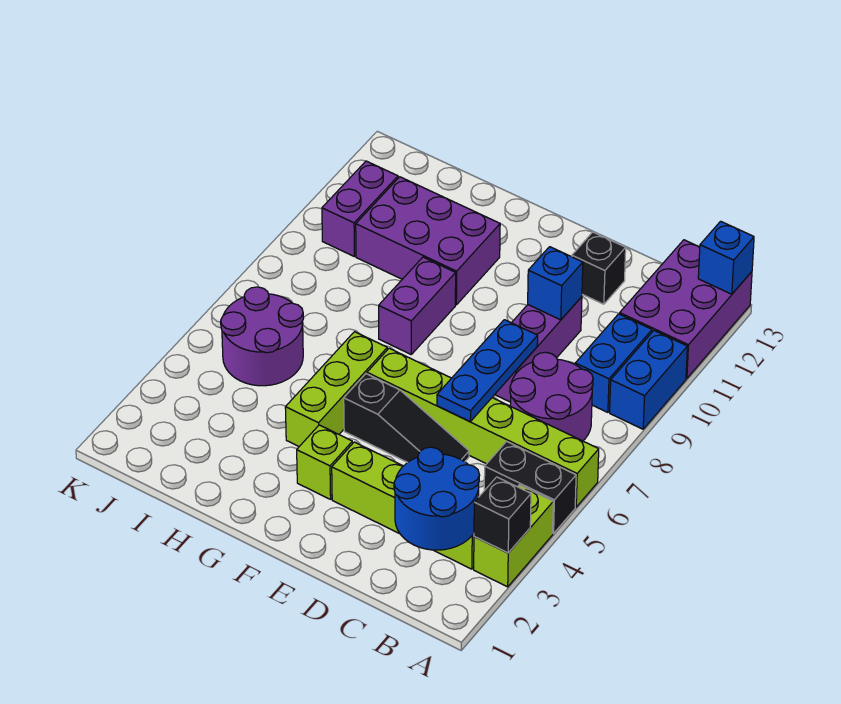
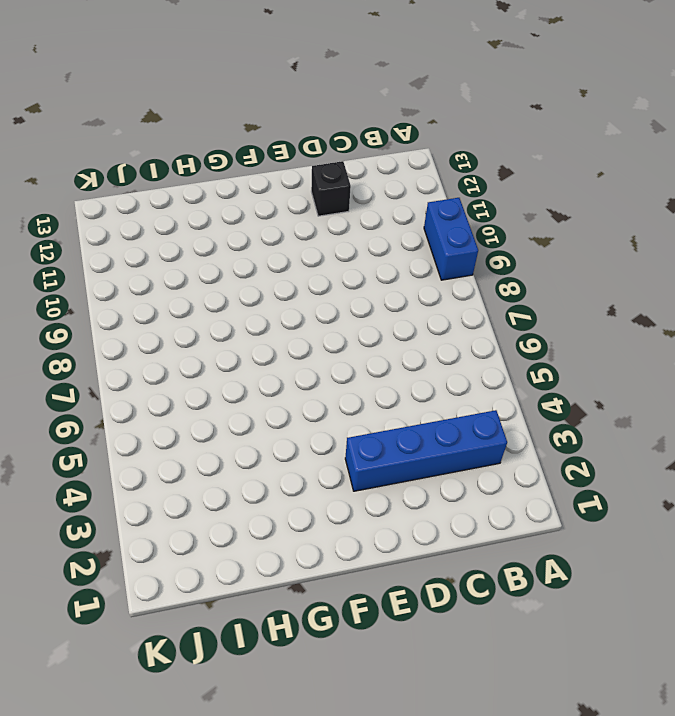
blue 1x4 brick [345,410,507,491] -> lime 1x4 brick [332,442,474,569]
none -> lime 1x2 brick [474,485,553,587]
none -> black 1x2 brick [484,441,576,533]
none -> lime 1x6 brick [367,348,599,507]

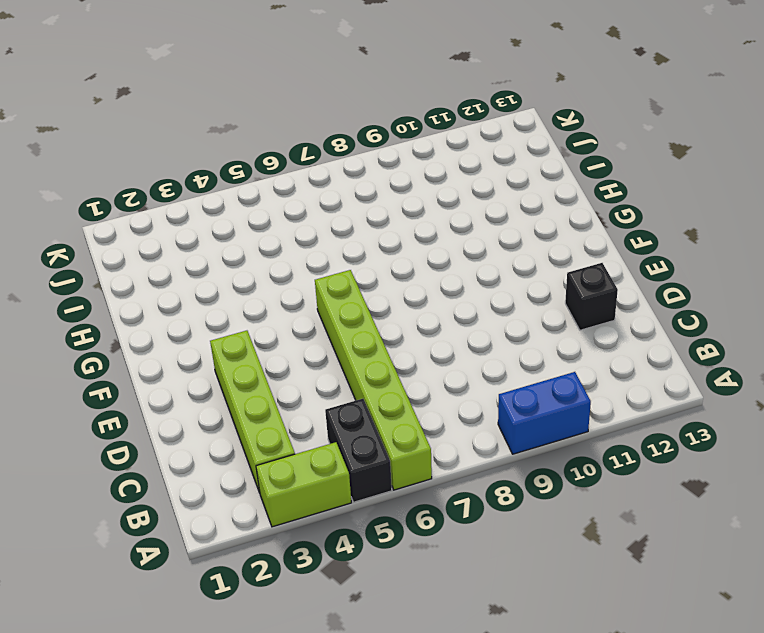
none -> purple 2x3 brick [620,240,752,378]
none -> purple 2x2 round brick [510,352,593,441]
none -> blue 1x2 brick [575,314,652,412]

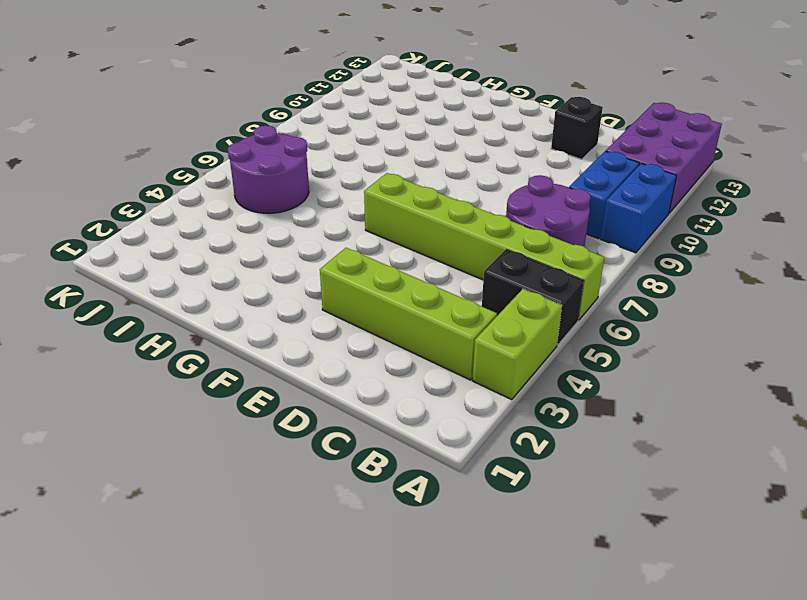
none -> black 1x3 slope [344,374,469,463]
none -> purple 1x3 brick [495,297,582,402]
none -> lime 1x1 brick [297,425,353,499]

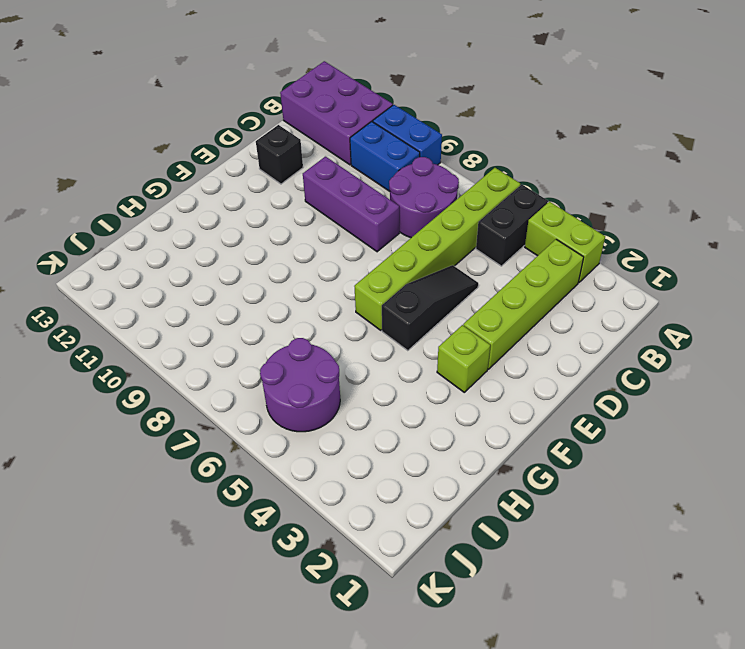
none -> lime 1x3 brick [285,332,387,446]
none -> purple 1x2 brick [379,257,456,354]
none -> purple 2x3 brick [356,177,500,305]

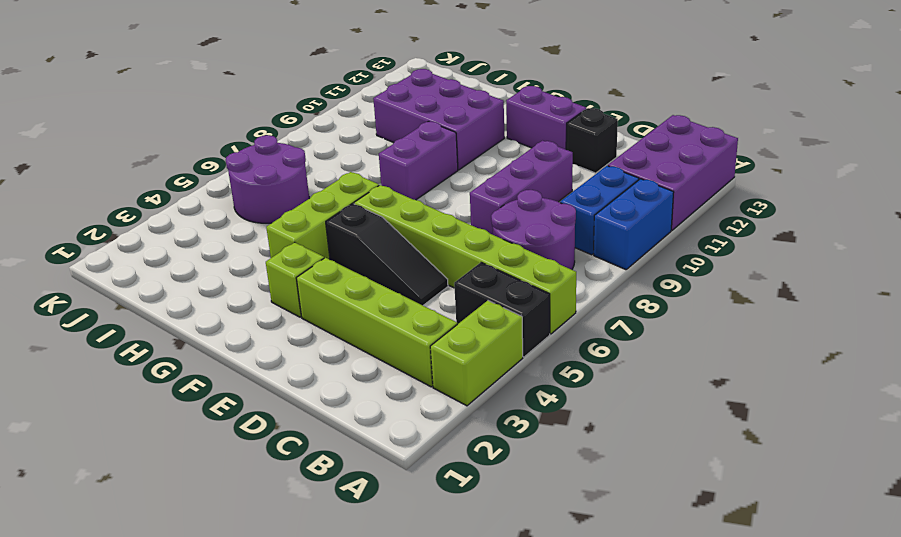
purple 1x2 brick [506,86,586,149] -> purple 1x2 brick turned to [322,161,398,256]
none -> black 1x1 brick [474,477,531,553]
none -> blue 1x1 brick [698,221,754,294]
none -> blue 2x2 round brick [394,447,480,550]

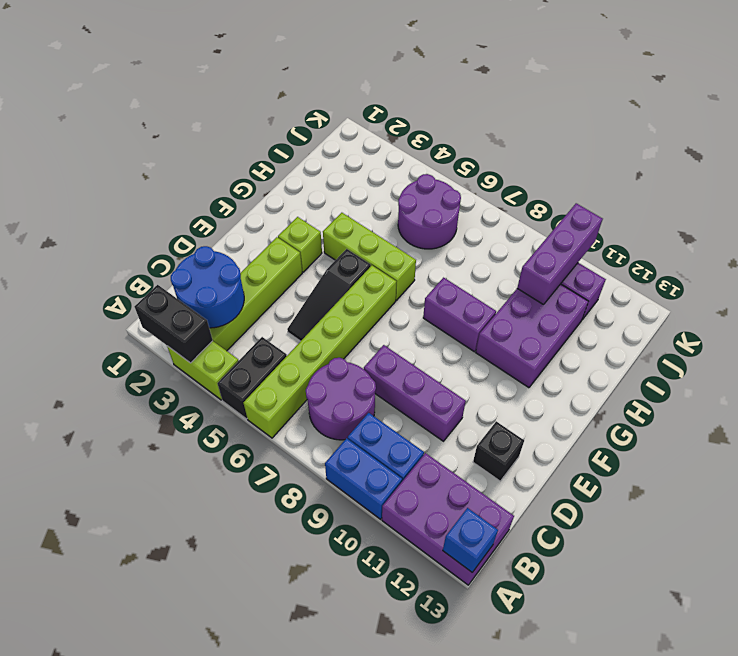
black 1x2 brick [134,285,213,363] -> black 1x1 brick [474,477,531,553]
purple 1x3 brick [517,203,603,305] -> none
none -> blue 1x3 plate [437,320,538,422]
none -> blue 1x1 brick [528,247,583,320]

